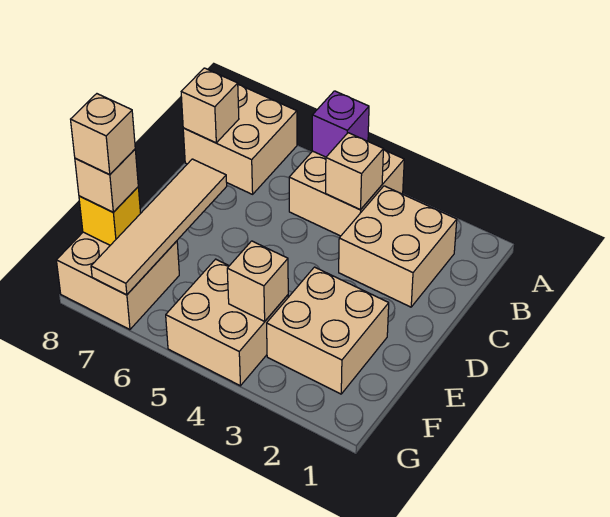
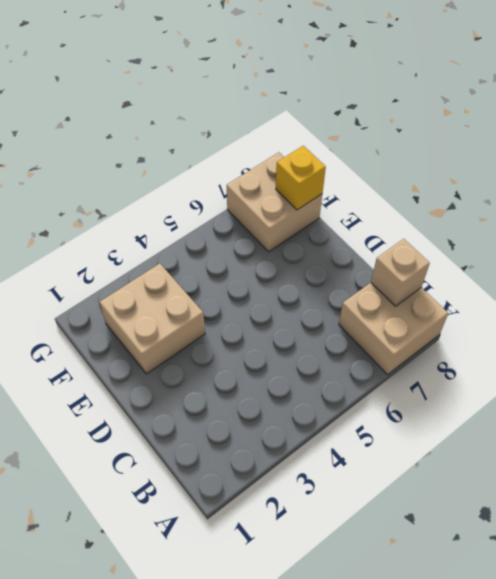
none -> tan 2x2 brick [289,149,404,236]
none -> tan 2x2 brick [339,186,457,307]
none -> tan 2x2 brick [166,259,288,386]

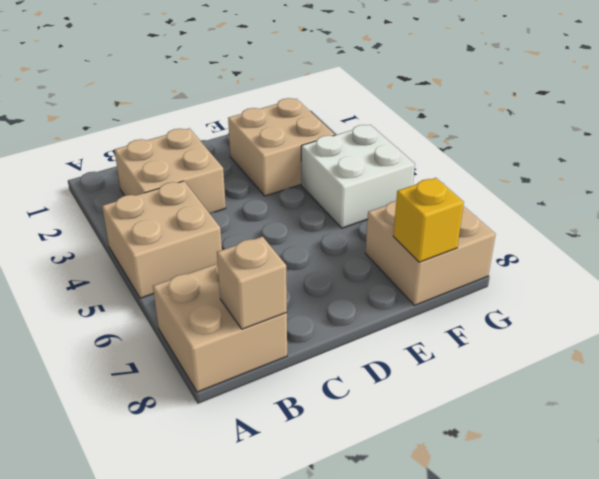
white 2x2 brick [301,125,415,228] -> tan 2x2 brick [166,259,288,386]
none -> purple 1x1 brick [312,91,369,157]
none -> tan 1x1 brick [326,133,383,210]
none -> tan 1x4 tile [91,159,227,295]

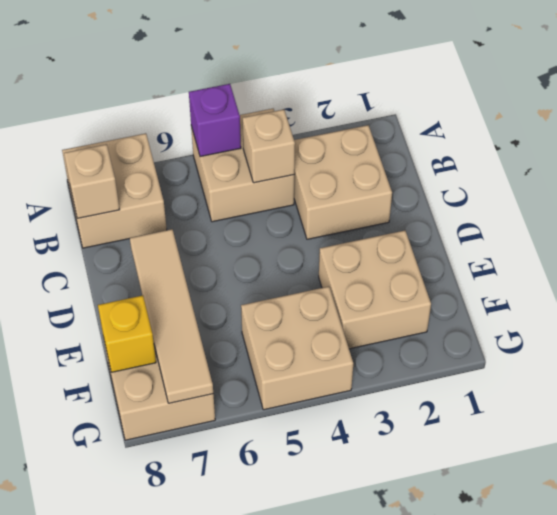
none -> tan 1x1 brick [227,241,288,321]
none -> tan 1x1 brick [75,149,138,212]
none -> tan 1x1 brick [71,94,135,175]

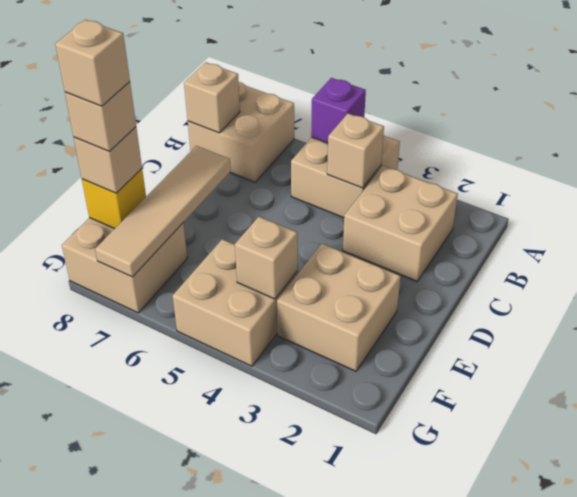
tan 1x1 brick [55,20,130,106] -> none

